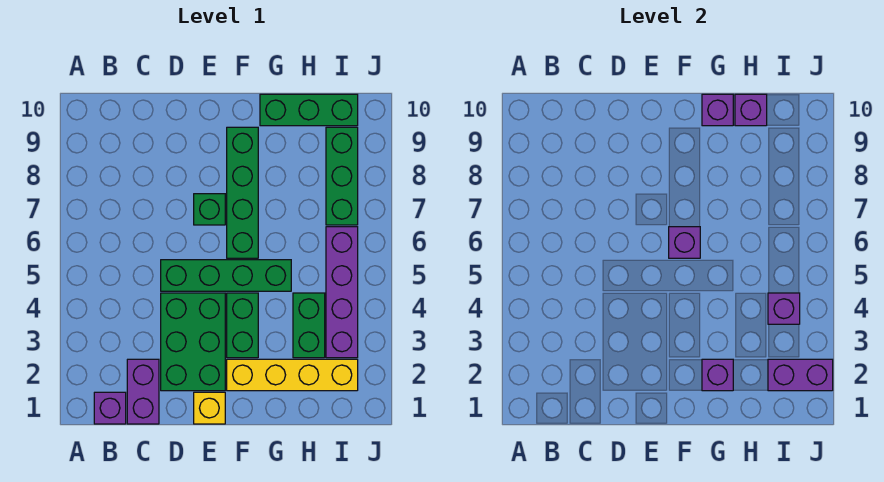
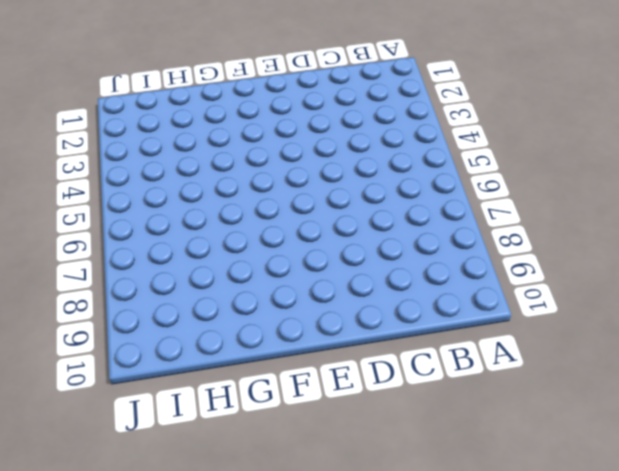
none -> purple 1x1 brick [94,392,126,424]
none -> purple 1x2 brick [127,359,159,424]
none -> green 2x3 brick [161,293,225,391]

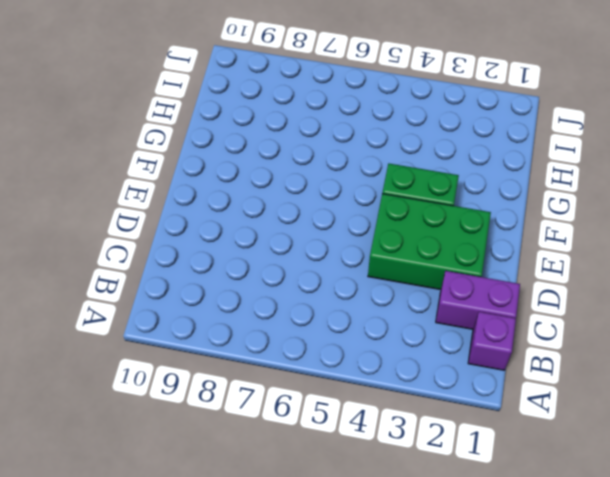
none -> green 1x4 brick [161,260,291,291]
none -> yellow 1x1 brick [194,392,225,424]
none -> green 1x1 brick [194,194,225,225]

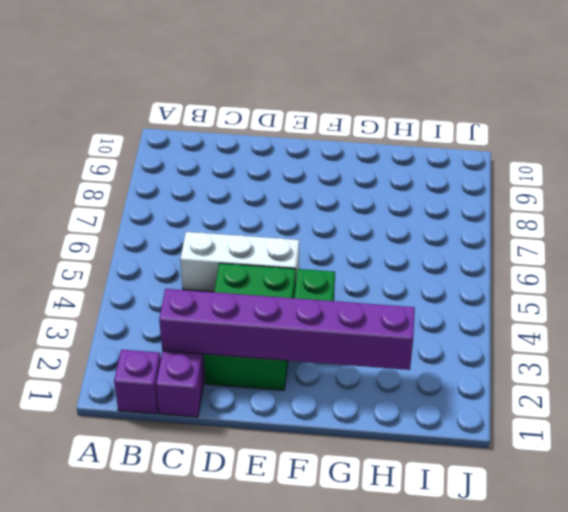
purple 1x6 brick [159,289,415,370] -> purple 1x1 brick [702,359,733,391]
white 1x3 brick [180,232,299,292] -> green 1x4 brick [161,260,291,291]
none -> yellow 1x1 brick [194,392,225,424]
none -> green 1x1 brick [194,194,225,225]
none -> yellow 1x4 brick [227,359,358,391]

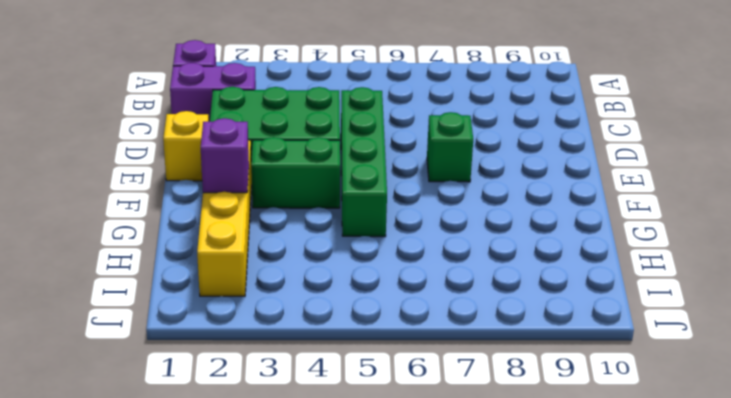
none -> green 1x4 brick [227,127,258,258]
none -> green 1x3 brick [260,94,358,126]
none -> green 1x2 brick [293,293,325,358]

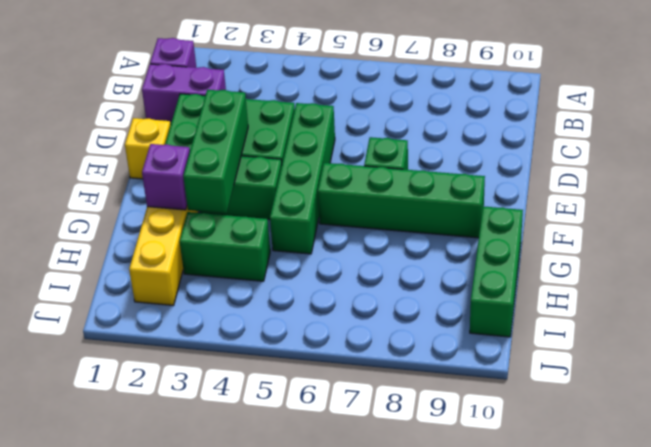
green 1x3 brick [183,90,248,213] -> green 1x3 brick turned to [326,127,358,225]
none -> purple 1x4 brick [326,227,358,358]
none -> purple 1x1 brick [669,227,700,258]
none -> purple 1x1 brick [702,94,733,126]

